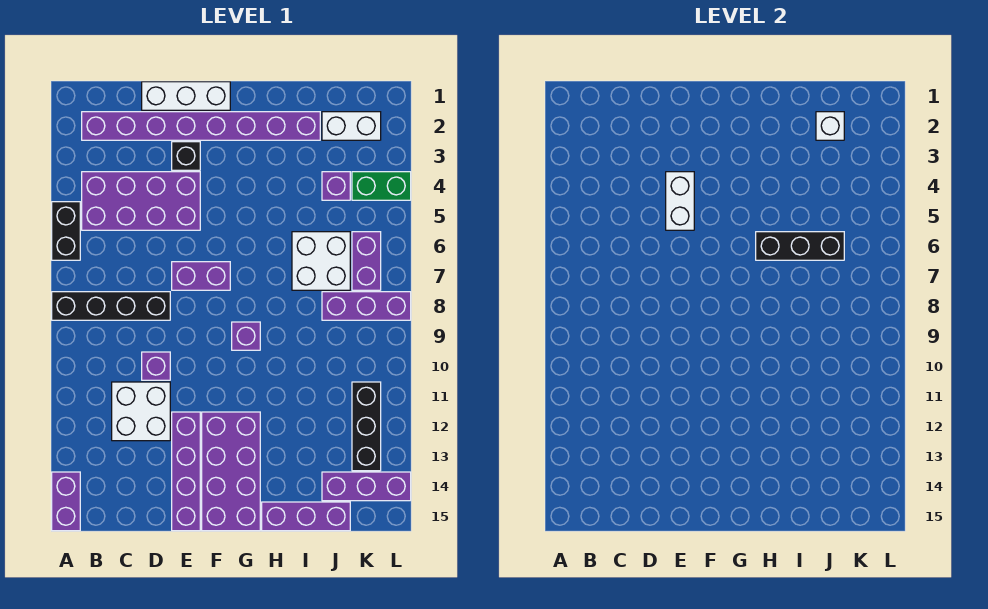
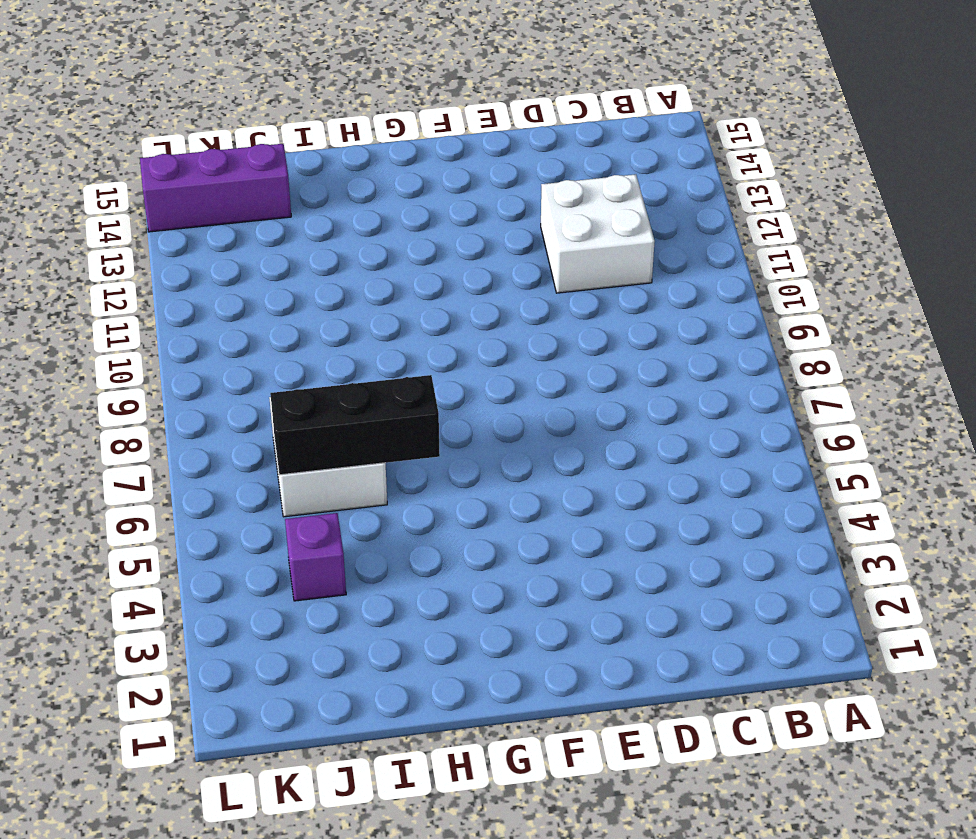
none -> black 1x2 brick [52,202,80,260]
none -> black 1x4 brick [52,292,170,320]
none -> purple 1x2 brick [52,472,80,531]

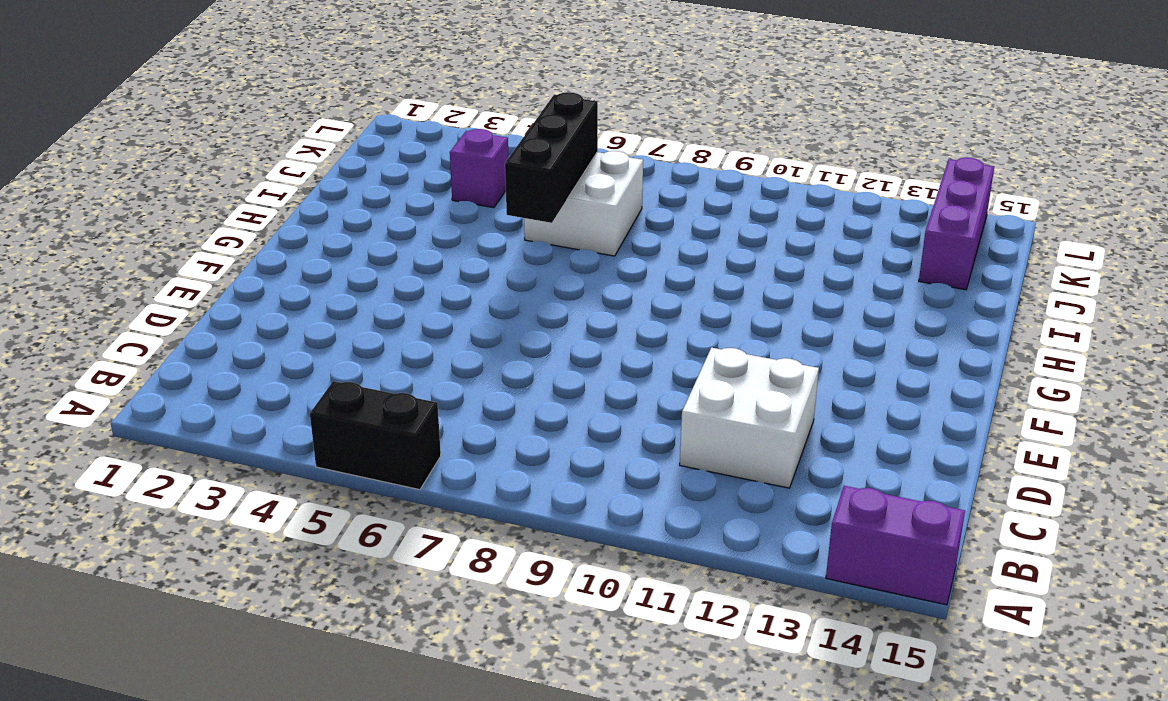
none -> black 1x4 brick [52,292,170,320]
none -> purple 1x8 brick [82,112,320,140]
none -> purple 2x4 brick [82,172,200,230]

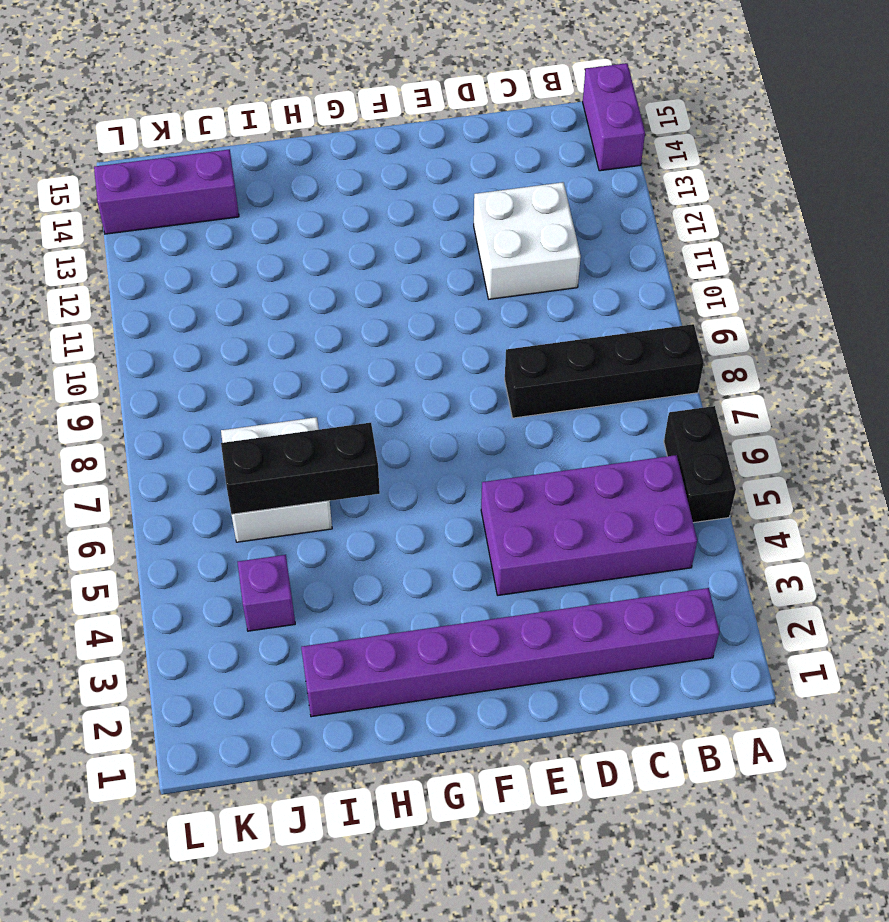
none -> white 1x3 brick [142,82,230,110]
none -> purple 1x1 brick [142,352,170,380]
none -> black 1x1 brick [172,142,200,170]

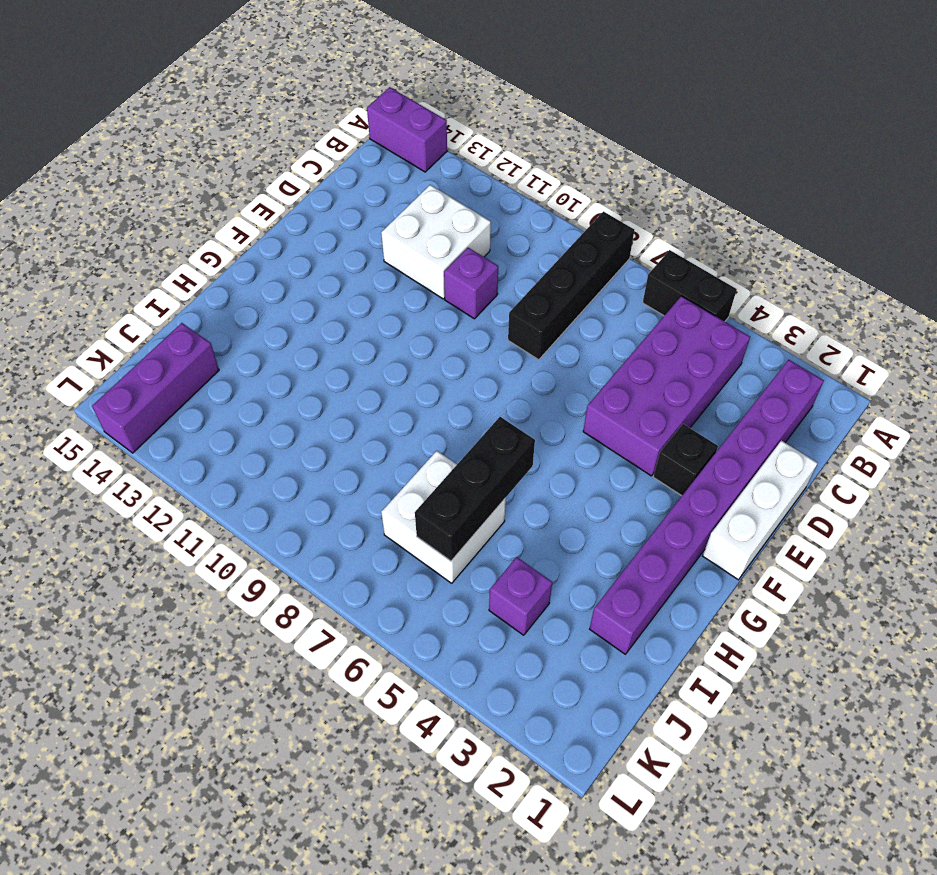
none -> purple 1x2 brick [172,262,230,290]
none -> purple 1x4 brick [172,412,200,531]
none -> purple 2x4 brick [202,412,260,531]

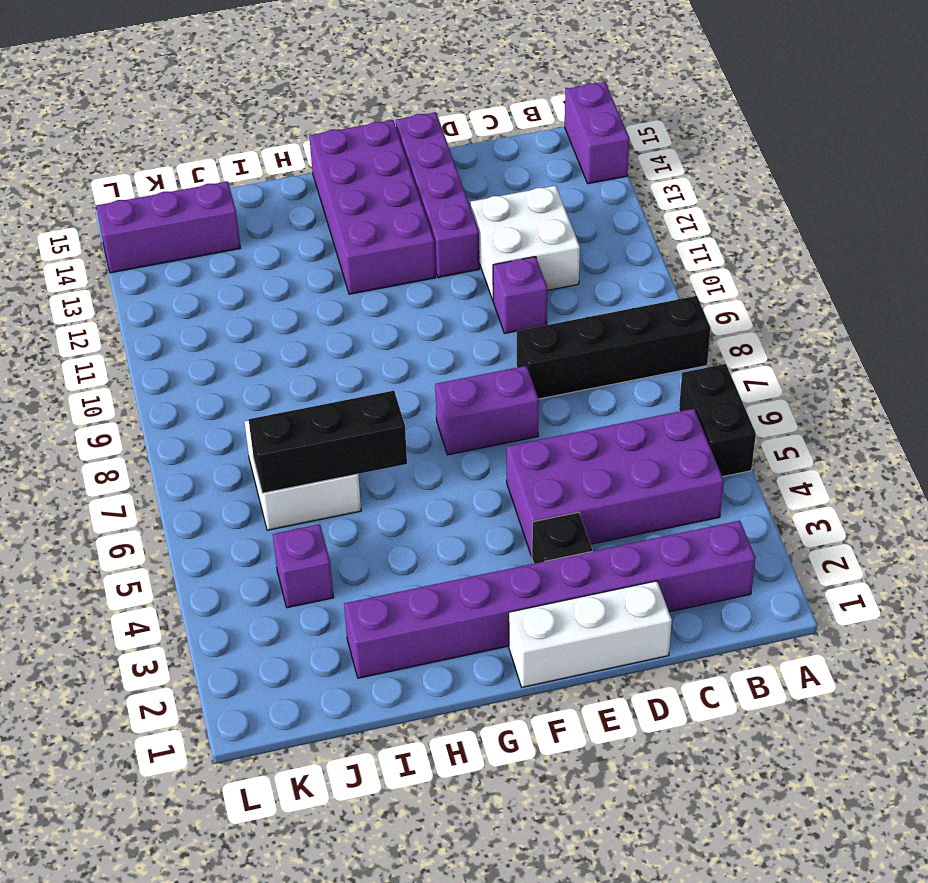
none -> purple 1x1 brick [232,322,260,350]
none -> purple 1x3 brick [262,502,350,531]
none -> white 1x2 brick [322,112,381,140]

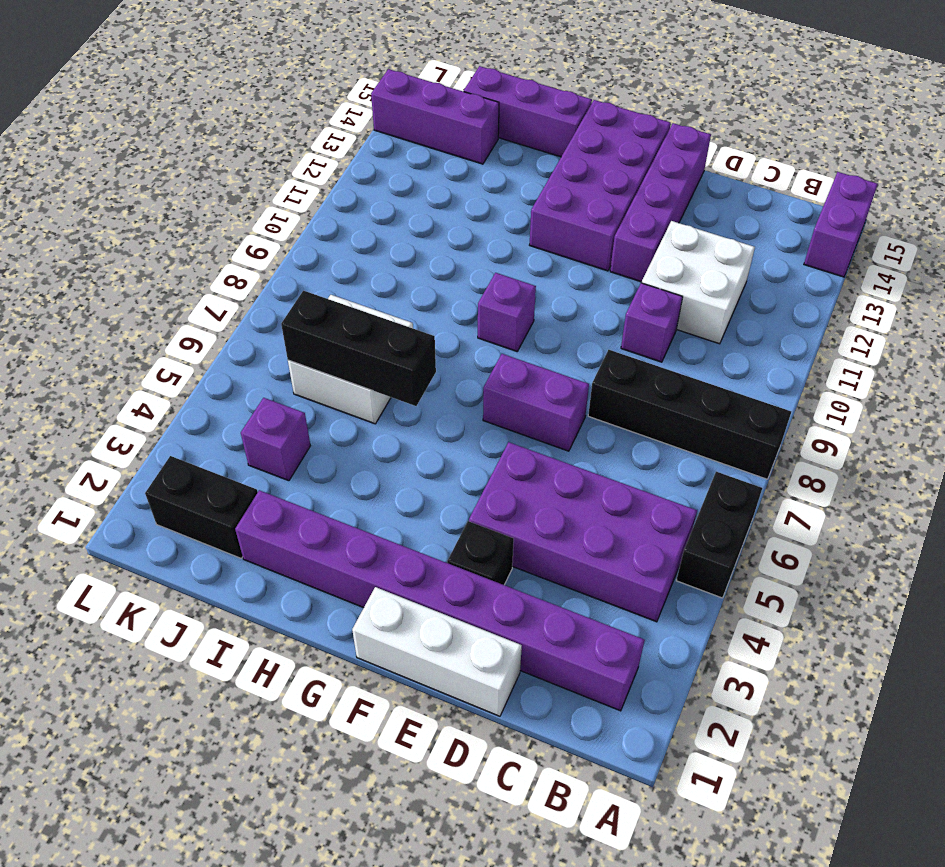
black 1x2 brick [145,456,258,558] -> white 1x2 brick [322,112,381,140]
none -> purple 1x3 brick [322,292,411,320]
none -> green 1x2 brick [352,172,411,200]
none -> purple 1x2 brick [352,232,381,290]

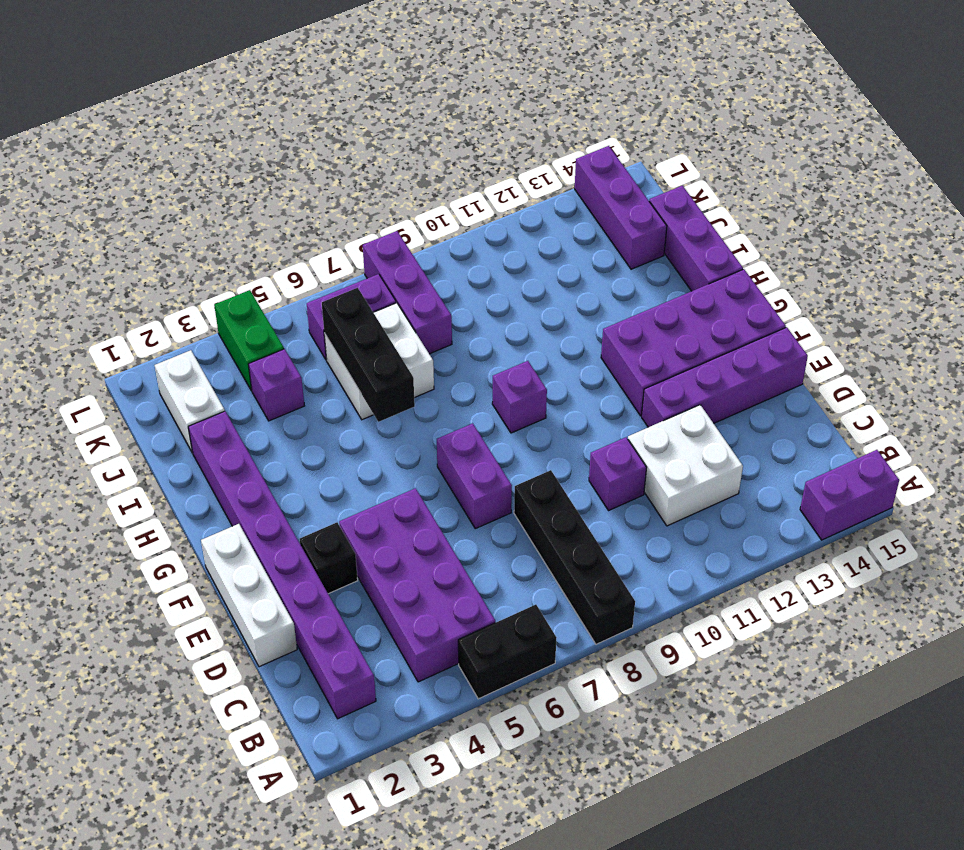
none -> black 1x3 brick [352,382,381,471]
none -> white 1x2 brick [666,172,694,230]
none -> white 1x1 brick [816,112,844,140]

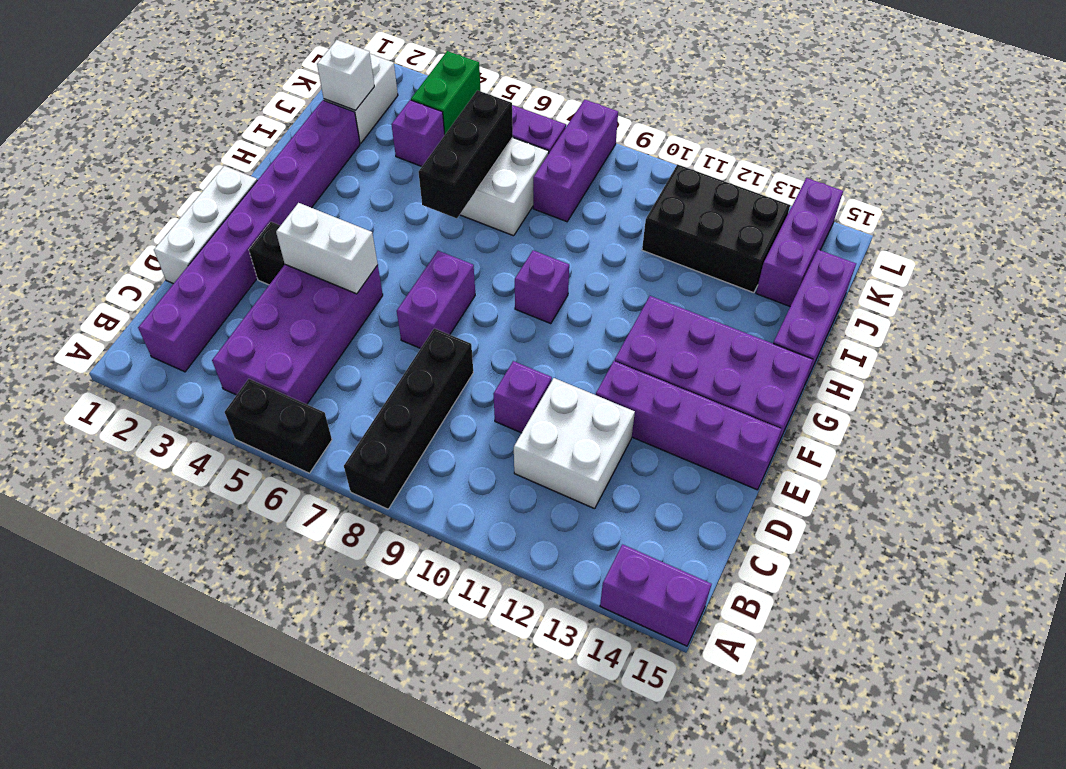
black 2x3 brick [642,165,790,293] -> black 1x3 brick [352,382,381,471]

